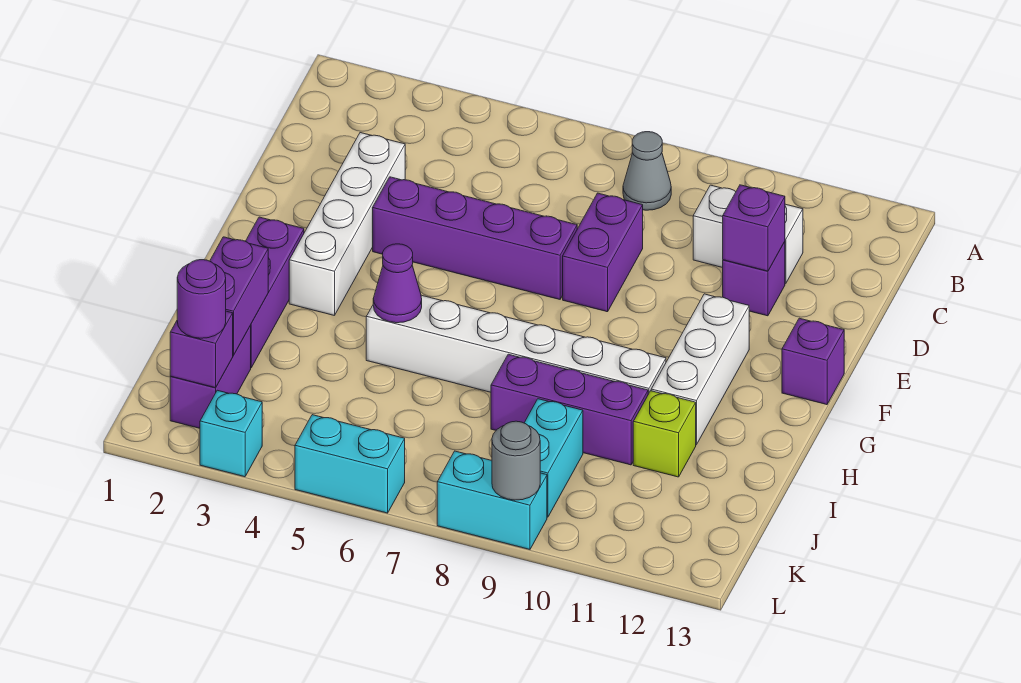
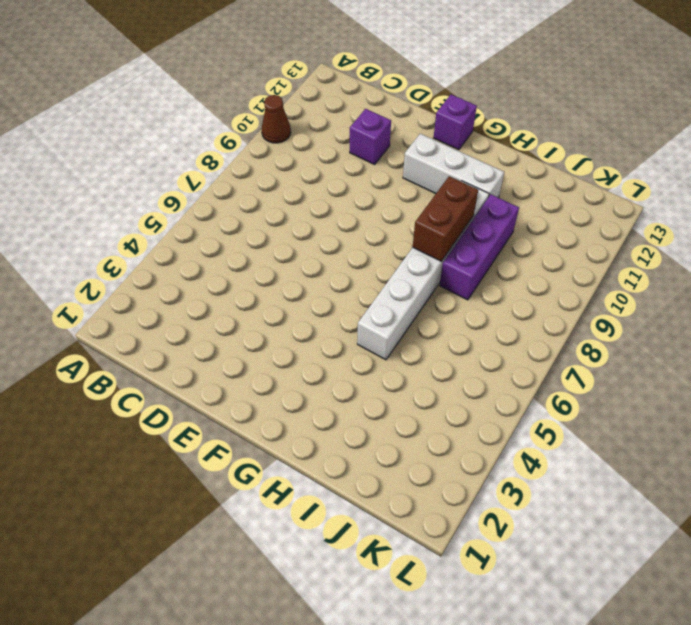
brown 1x1 cone [262,95,291,143] -> none
brown 1x2 brick [413,176,478,261] -> none
none -> grey 1x1 cone [623,132,671,210]
none -> white 1x2 brick [693,185,803,284]
none -> white 1x4 brick [289,133,405,316]

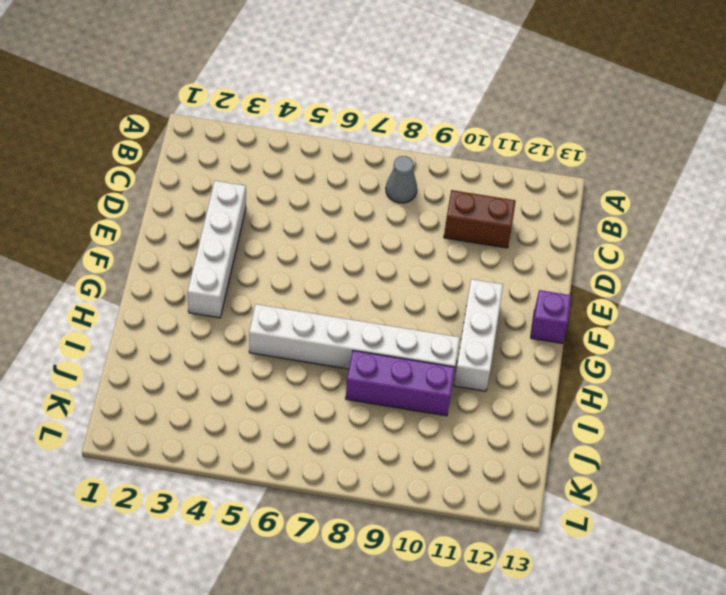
brown 1x2 brick [444,190,516,248] -> white 1x2 brick [693,185,803,284]
none -> purple 1x2 brick [563,193,643,312]
none -> purple 1x1 brick [723,242,785,316]
none -> purple 1x4 brick [373,177,577,299]

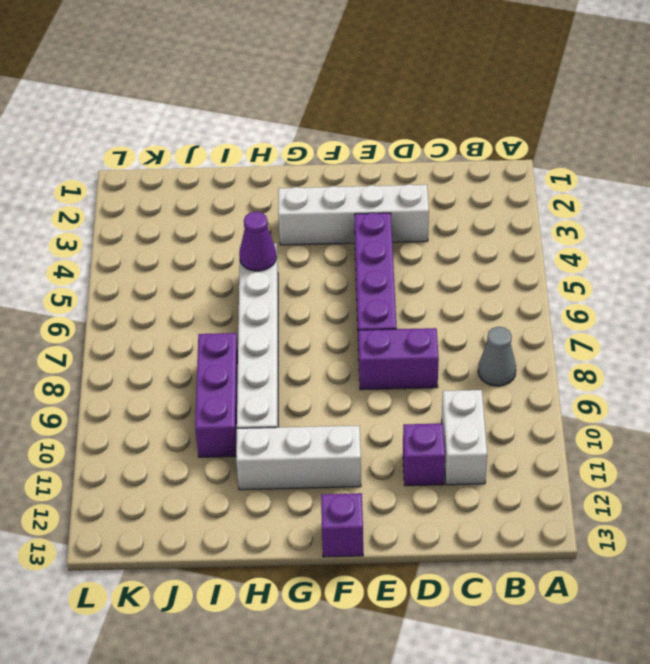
none -> purple 1x3 brick [246,217,304,368]
none -> lime 1x1 brick [633,391,696,477]
none -> purple 1x2 brick [170,326,251,428]

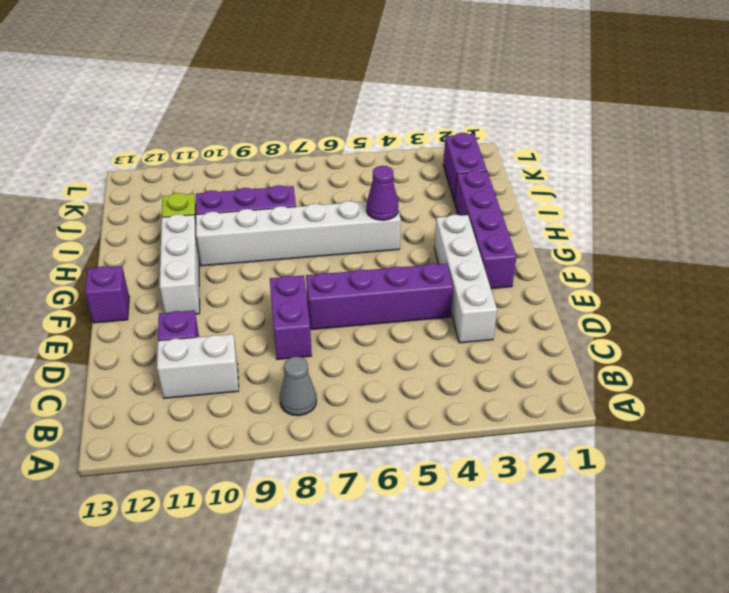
purple 1x4 brick [455,170,517,289] -> purple 1x3 brick [246,217,304,368]
none -> cyan 1x2 brick [524,399,583,517]
none -> cyan 1x1 brick [200,390,262,477]
none -> cyan 1x2 brick [295,415,405,513]

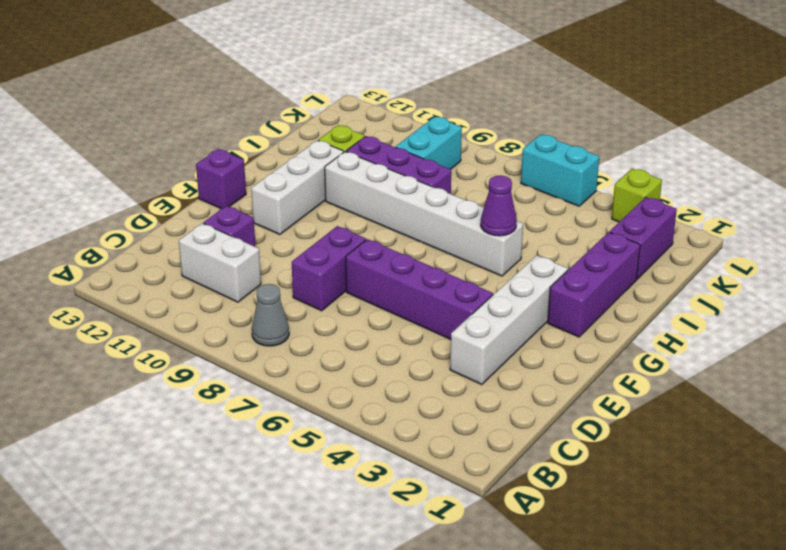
lime 1x1 brick [612,169,662,222] -> cyan 1x1 brick [200,390,262,477]
none -> cyan 1x2 brick [437,451,547,549]
none -> purple 1x1 brick [723,185,785,271]
none -> purple 1x2 brick [210,237,268,355]

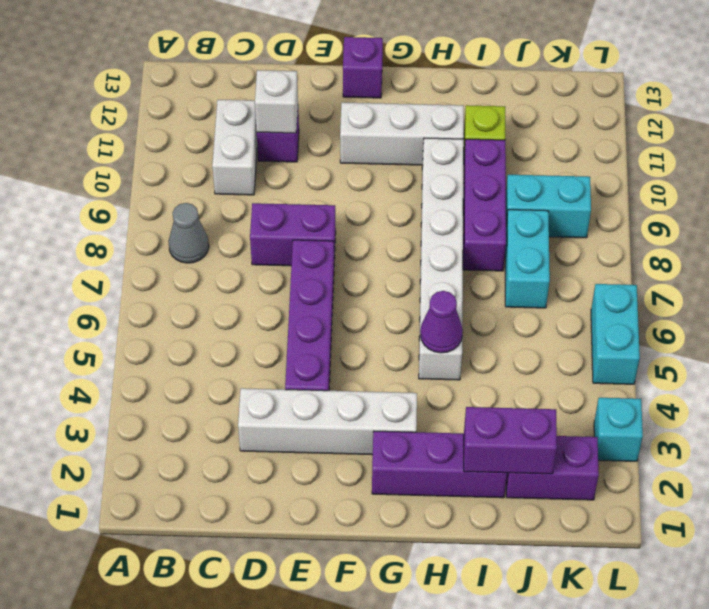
white 1x1 brick [255,70,298,133] -> purple 1x1 brick [723,185,785,271]
cyan 1x2 brick [505,210,550,308] -> cyan 1x2 brick moved to [437,451,547,549]
none -> purple 1x1 brick [170,311,233,388]
none -> grey 1x1 round brick [492,421,540,500]
none -> purple 1x1 round brick [177,260,226,338]

